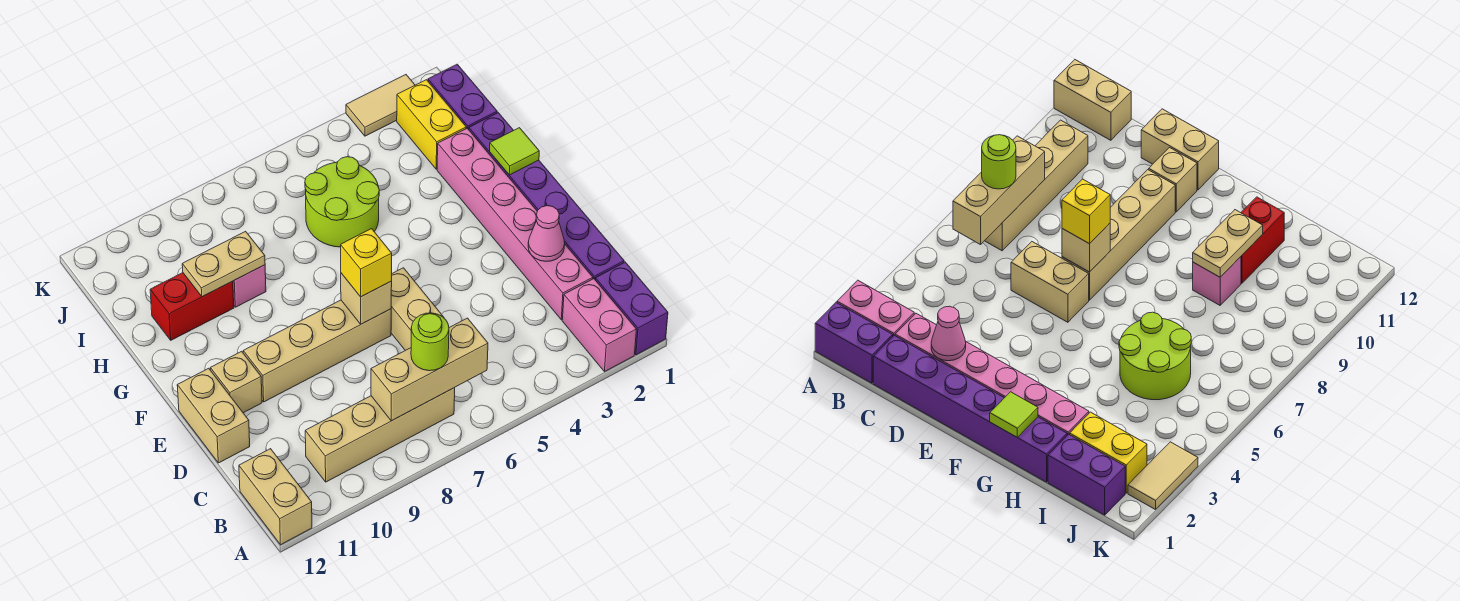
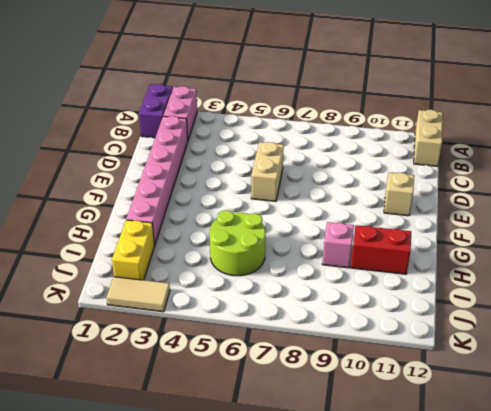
none -> tan 1x4 brick [305,388,455,482]
none -> purple 1x6 brick [469,113,624,279]
none -> tan 1x2 brick [177,368,250,463]

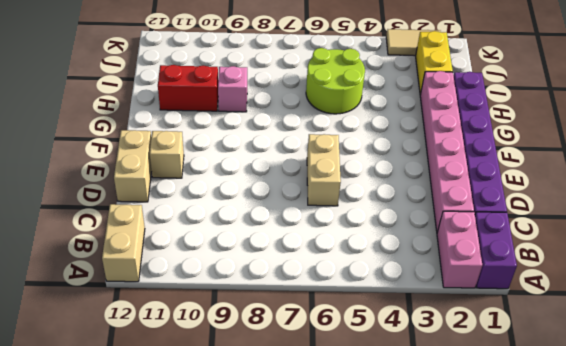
none -> tan 1x4 brick [305,388,455,482]
none -> tan 1x4 brick [243,300,391,402]
none -> purple 1x2 brick [428,64,497,129]

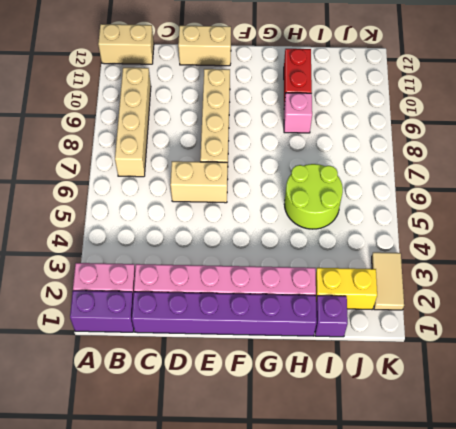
purple 1x1 brick [315,296,348,337] -> purple 1x2 brick [428,64,497,129]
none -> tan 1x1 brick [211,351,262,413]
none -> tan 1x3 brick [371,318,488,421]
none -> pink 1x1 cone [528,206,565,261]

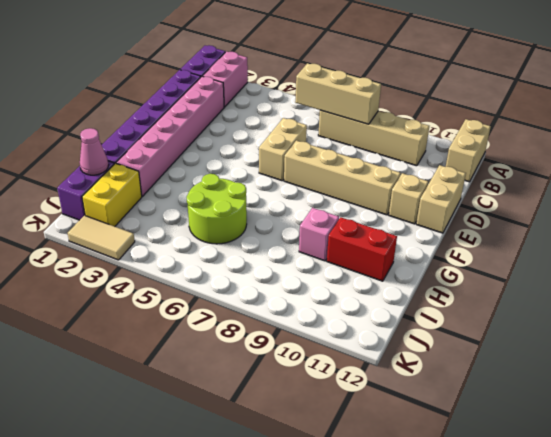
pink 1x1 cone [80,128,108,175] -> pink 1x1 cone moved to [528,206,565,261]
none -> tan 1x1 brick [341,273,392,324]
none -> lime 1x1 tile [490,128,539,175]
none -> tan 1x2 plate [182,231,265,297]

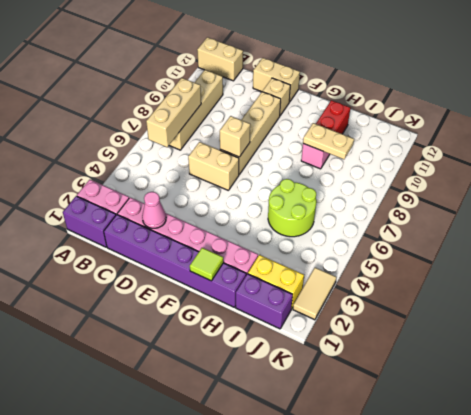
tan 1x2 plate [303,123,354,159] -> tan 1x2 plate turned to [182,231,265,297]
none -> lime 1x1 round brick [411,313,449,371]
none -> yellow 1x1 brick [341,229,392,297]

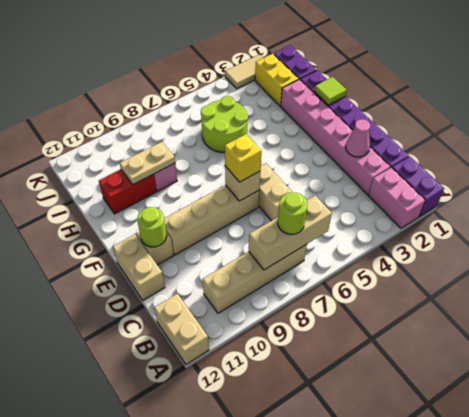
lime 1x1 round brick [137,207,167,247] -> none

